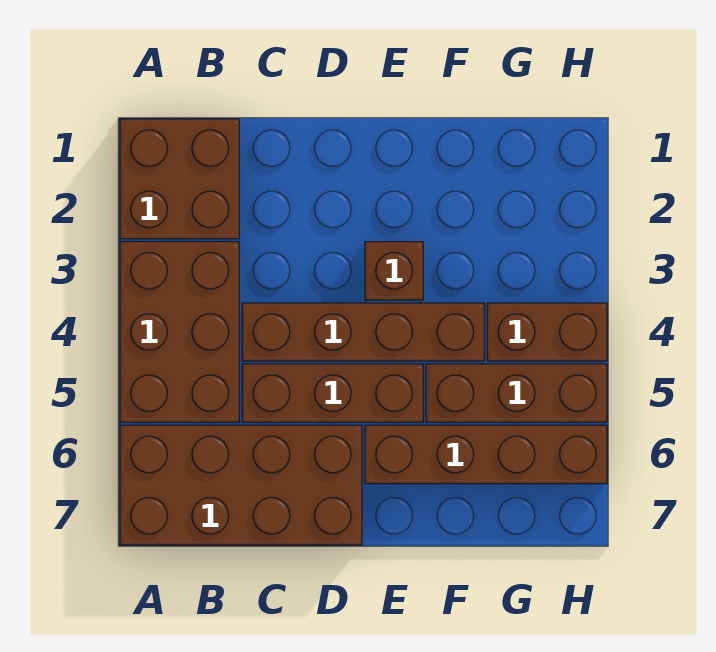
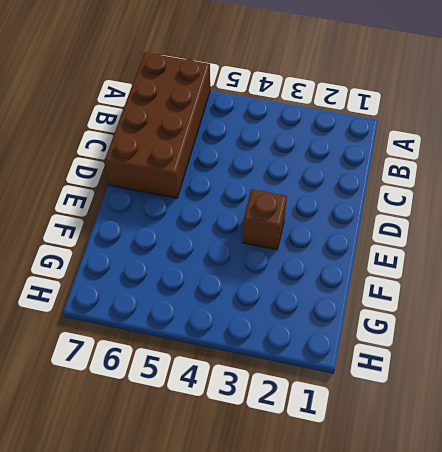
none -> brown 2x2 brick [120,119,239,239]
none -> brown 2x3 brick [120,242,239,422]

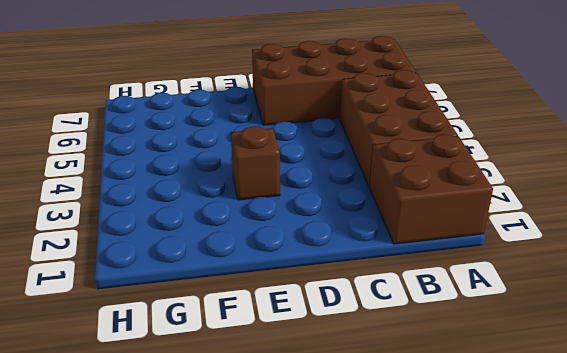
none -> brown 1x4 brick [242,303,484,361]
none -> brown 1x3 brick [242,364,423,422]

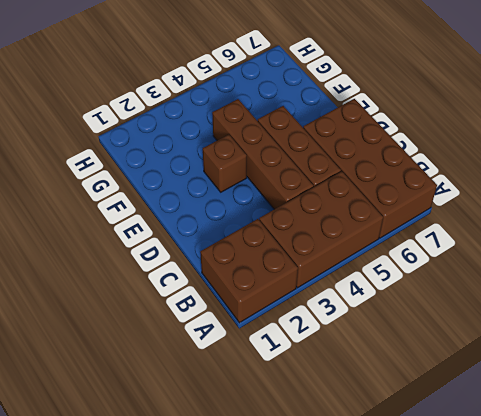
none -> brown 1x4 brick [365,425,607,484]
none -> brown 1x3 brick [426,364,607,422]

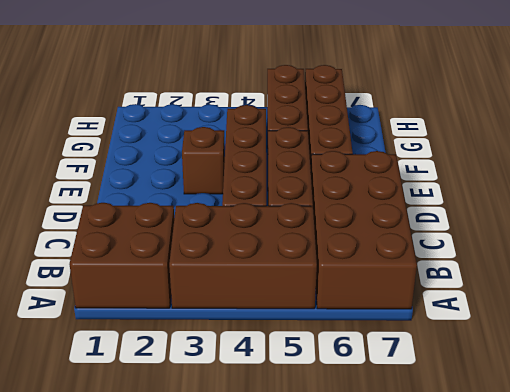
none -> brown 1x2 brick [487,303,607,361]

